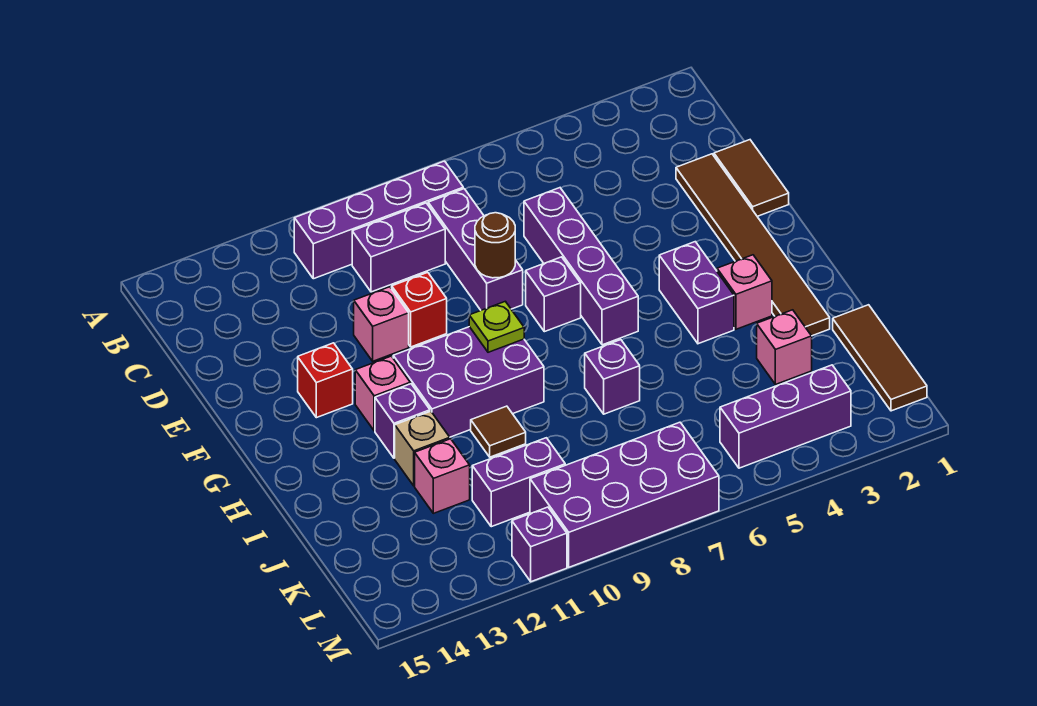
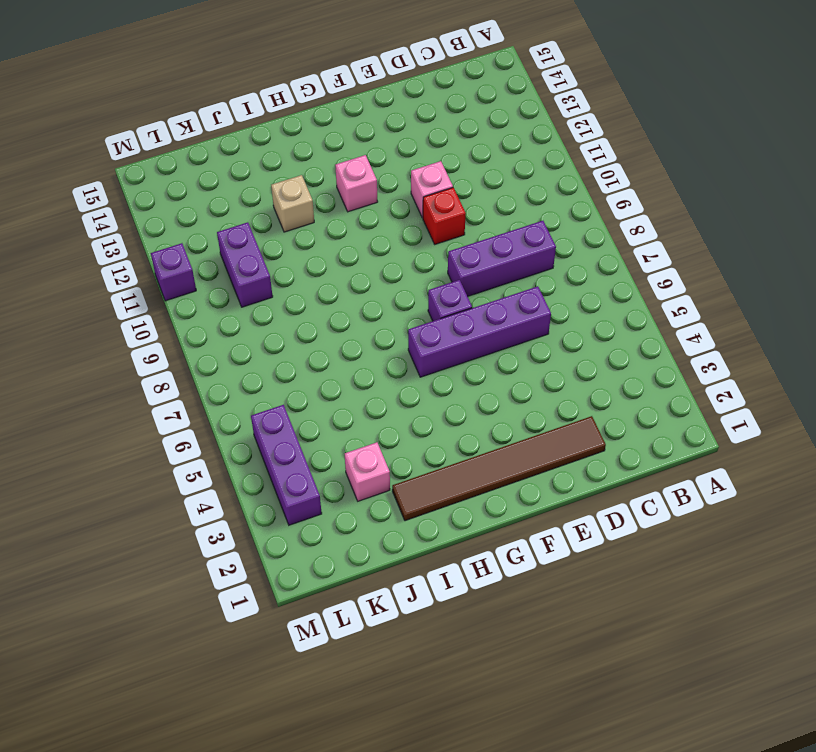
none -> purple 1x4 brick [294,161,463,279]
none -> purple 1x2 brick [352,203,445,292]
none -> brown 1x2 tile [714,140,789,216]

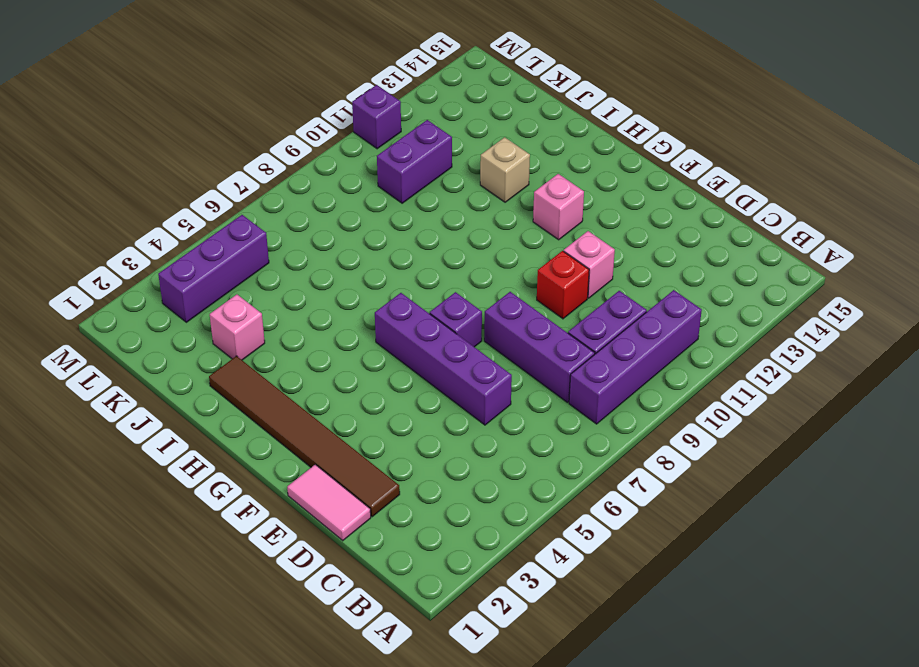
pink 1x2 tile [287,465,371,541] -> brown 1x2 tile [714,140,789,216]
none -> red 1x1 brick [298,343,353,418]
none -> purple 1x2 brick [659,242,734,344]
none -> purple 2x3 brick [393,327,544,437]

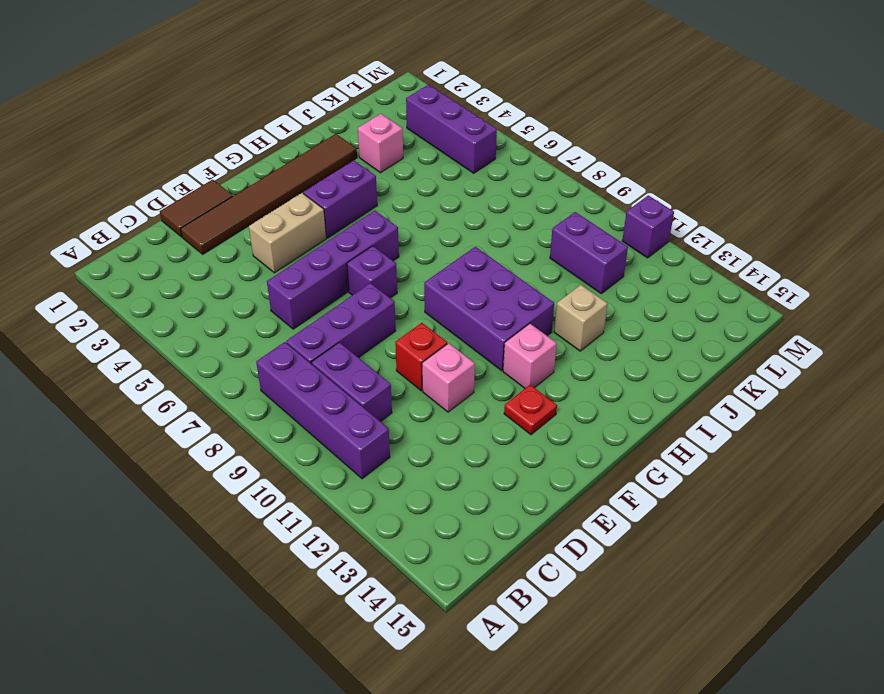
tan 1x2 brick [249,193,326,273] -> none
red 1x1 plate [504,385,557,435] -> red 1x1 brick [298,343,353,418]
none -> pink 1x1 brick [717,255,772,329]
none -> purple 1x1 brick [375,384,430,458]
none -> purple 1x1 brick [585,340,640,414]

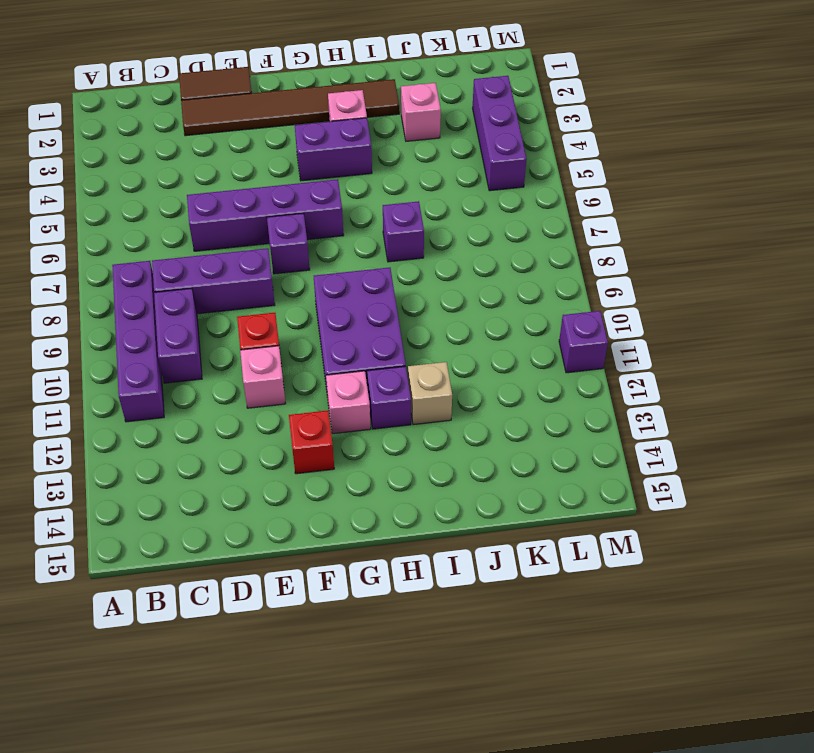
none -> brown 1x1 tile [471,406,526,457]
none -> brown 1x3 tile [833,305,927,411]
none -> pink 1x1 brick [415,439,470,513]

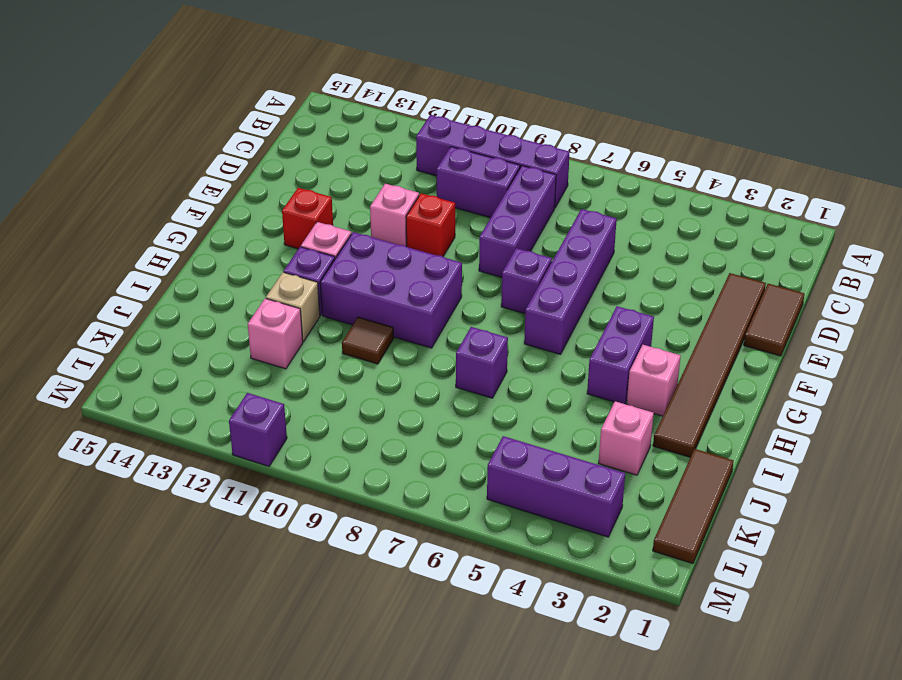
none -> purple 1x2 brick [472,438,565,527]
none -> purple 2x4 brick [530,422,719,567]
none -> brown 1x1 round brick [475,213,515,278]

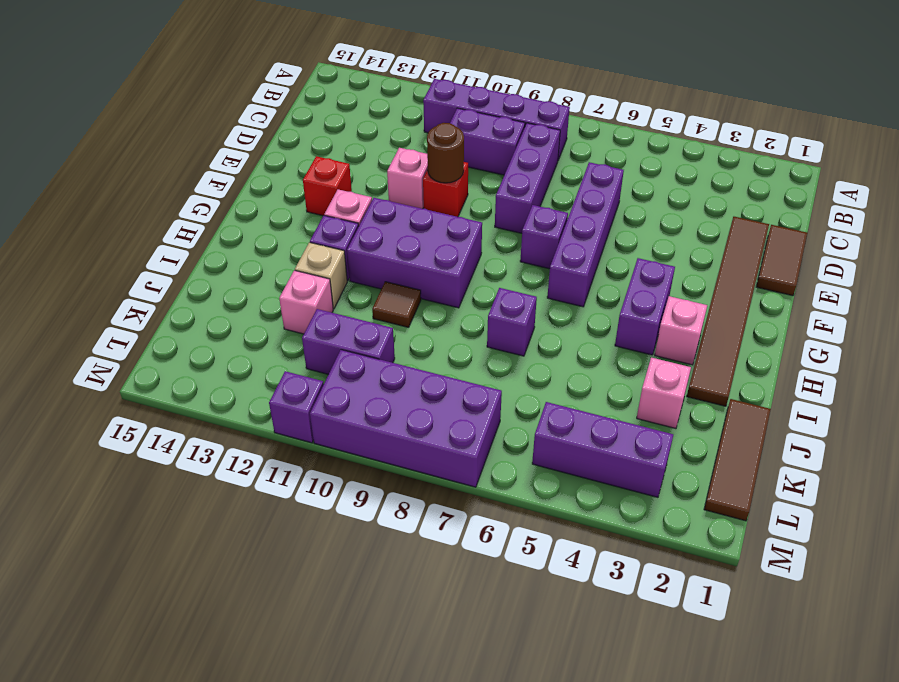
brown 1x1 round brick [427,123,464,183] -> brown 1x1 round brick moved to [475,213,515,278]
none -> lime 1x1 plate [469,301,524,352]

